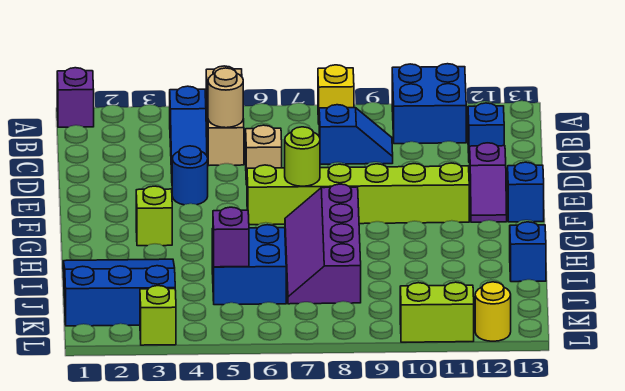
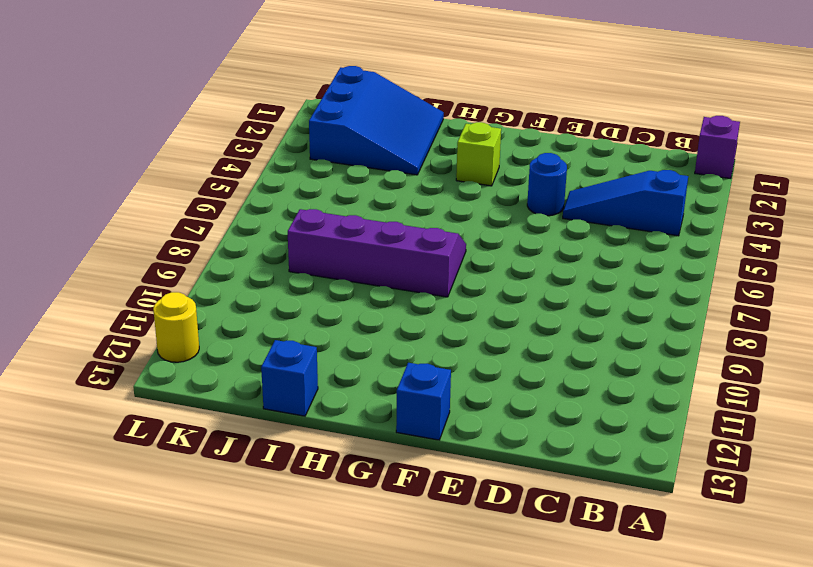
none -> tan 1x3 brick [206,66,244,165]
none -> yellow 1x1 brick [318,65,354,123]
none -> blue 2x2 brick [392,64,466,144]

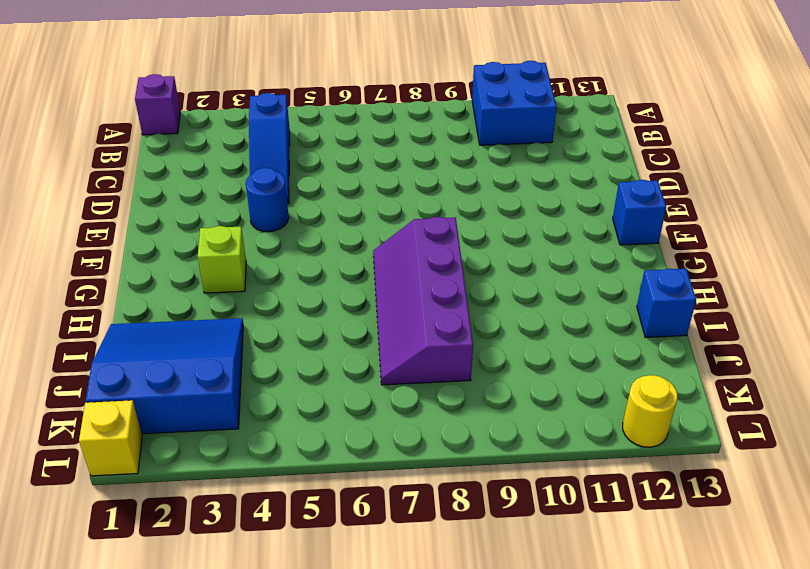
yellow 1x1 brick [79,400,142,476] -> yellow 1x1 brick moved to [318,65,354,123]
none -> tan 1x3 brick [206,66,244,165]
none -> blue 1x2 slope [319,105,393,164]
none -> blue 1x1 brick [468,103,504,163]

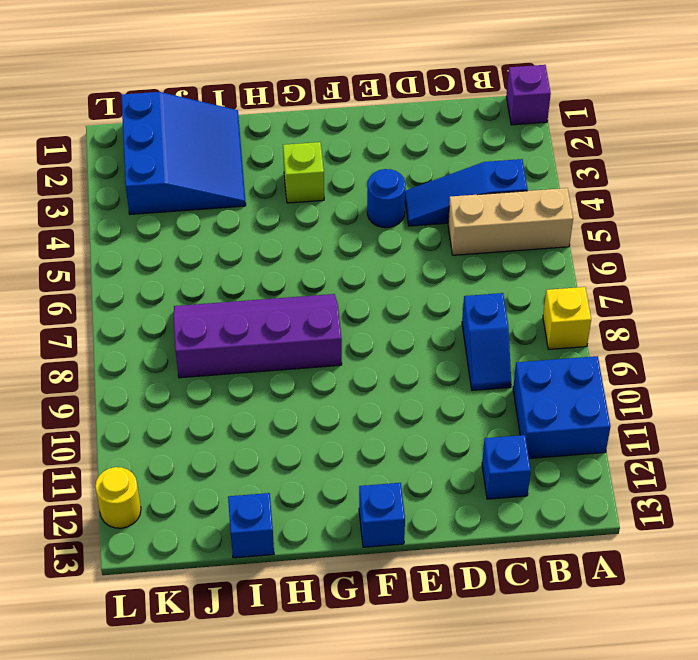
none -> tan 1x1 brick [246,125,282,185]
none -> purple 1x2 slope [470,143,507,222]
none -> lime 1x6 brick [247,163,469,225]

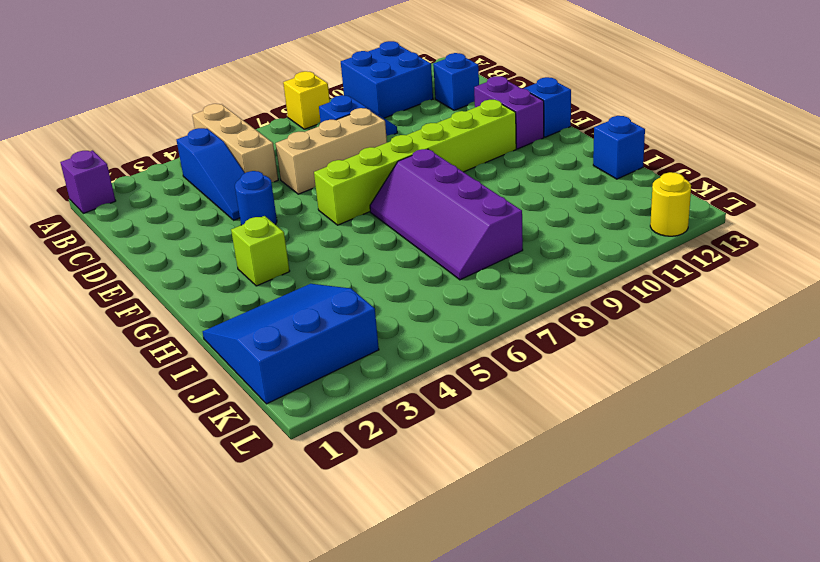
tan 1x3 brick [276,108,387,194] -> tan 1x1 brick [246,125,282,185]
purple 1x2 brick [474,76,544,149] -> purple 1x2 slope [470,143,507,222]
none -> blue 2x2 brick [212,225,286,305]
none -> lime 1x1 brick [140,286,176,345]
none -> lime 1x2 brick [400,282,474,342]

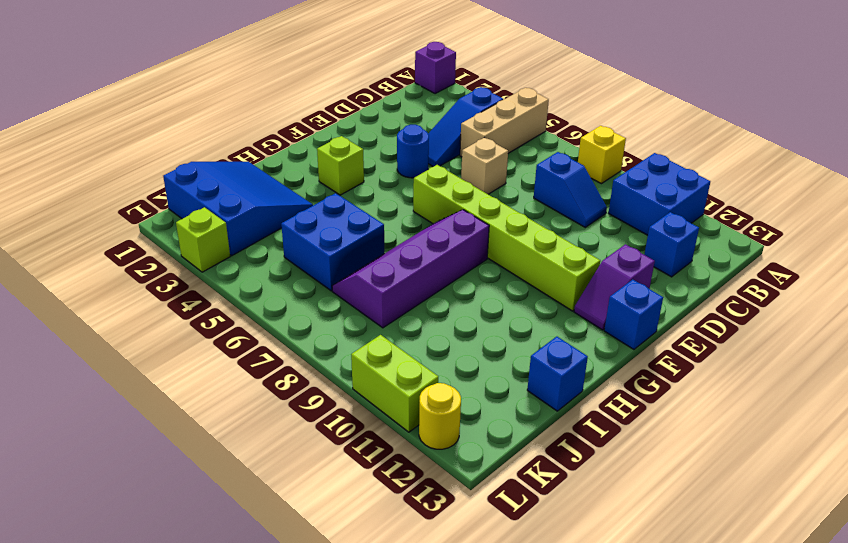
none -> tan 1x1 round brick [208,68,243,128]
none -> lime 1x1 round brick [285,127,320,186]
none -> purple 1x1 brick [213,207,249,267]

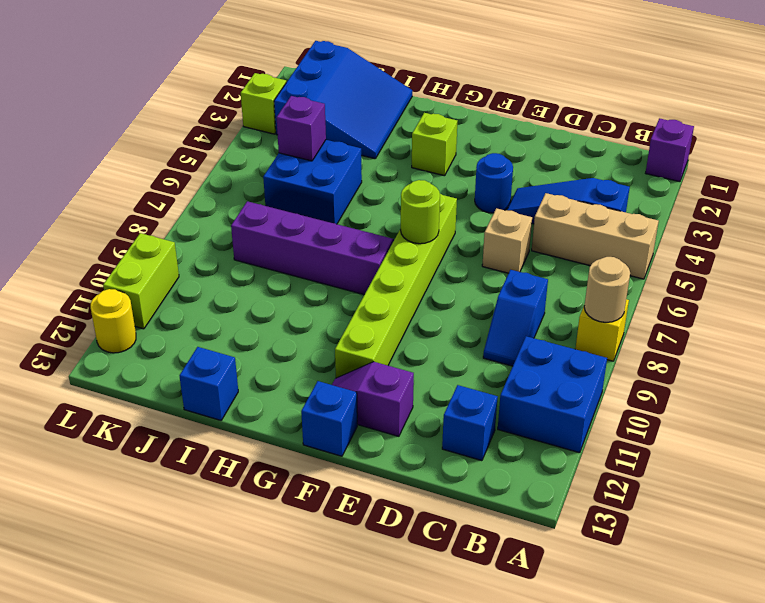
tan 1x1 round brick [584,257,630,322] -> tan 1x1 round brick moved to [208,68,243,128]

